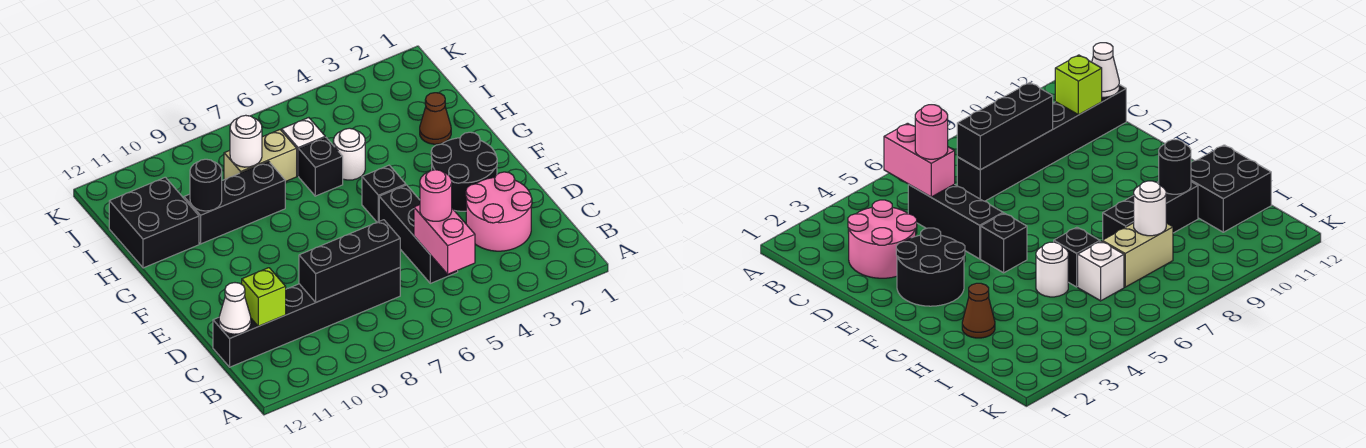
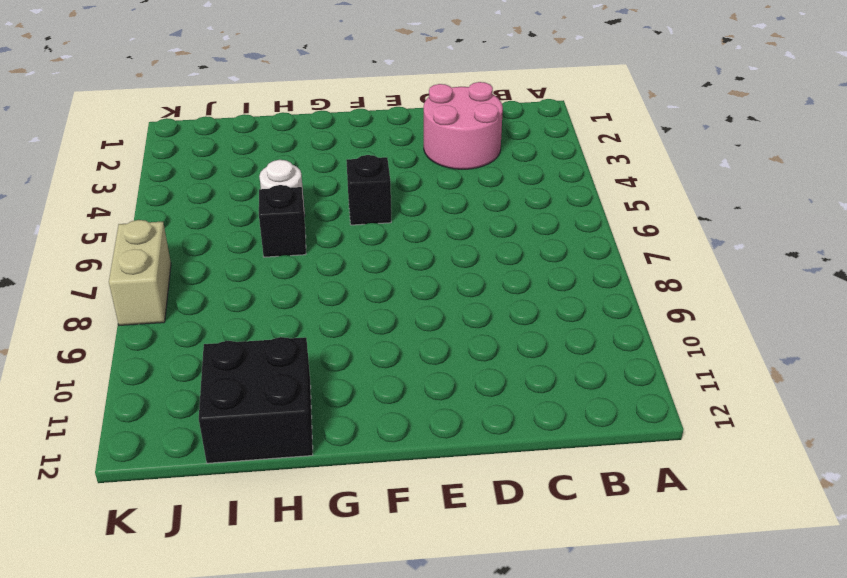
tan 1x2 brick [109,220,171,325] -> tan 1x2 brick moved to [224,130,297,182]
none -> black 1x3 brick [379,185,458,283]
none -> black 1x6 brick [213,268,400,367]
none -> black 2x2 round brick [431,132,497,211]

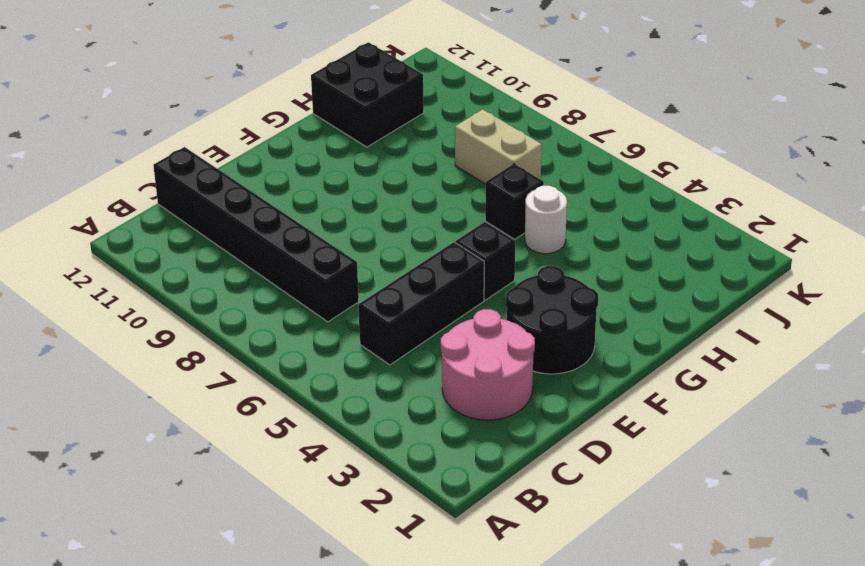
none -> brown 1x1 cone [420,93,451,144]
none -> black 1x3 brick [184,161,285,244]
none -> white 1x1 brick [282,118,325,176]

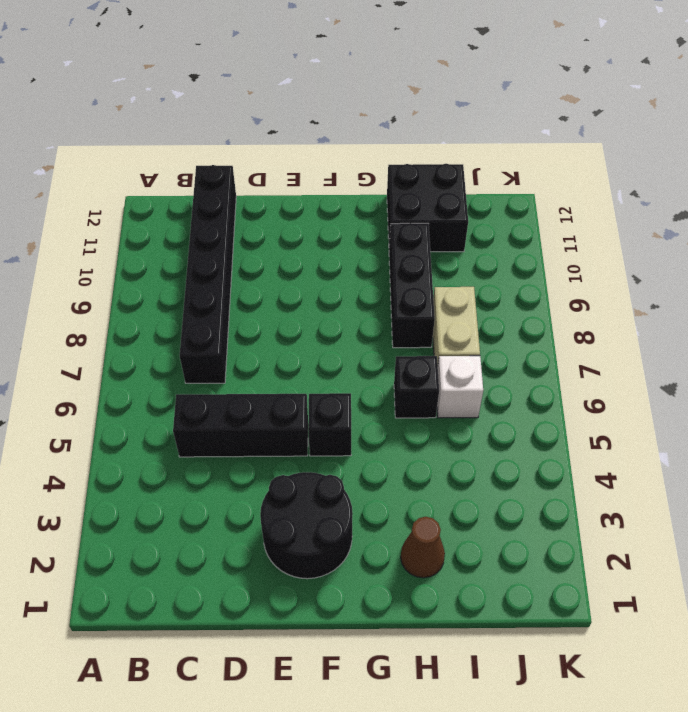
none -> pink 2x2 round brick [466,172,532,251]
none -> white 1x1 round brick [333,128,365,180]
none -> pink 1x2 brick [414,205,475,274]

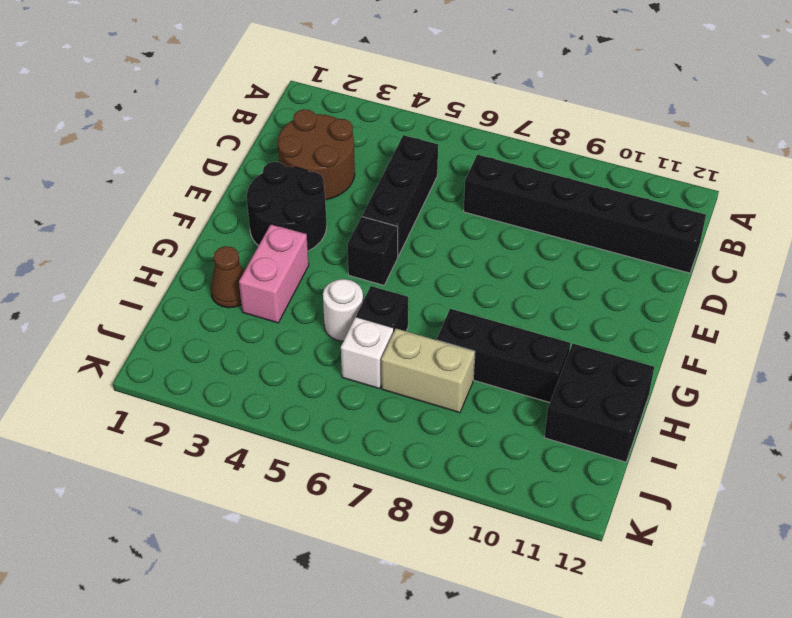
brown 2x2 round brick [278,109,355,200] -> pink 2x2 round brick [466,172,532,251]
pink 1x2 brick [239,224,309,323] -> pink 1x2 brick moved to [414,205,475,274]
none -> black 1x3 brick [299,220,400,302]
none -> lime 1x1 brick [242,268,286,326]
none -> white 1x1 cone [219,283,251,334]

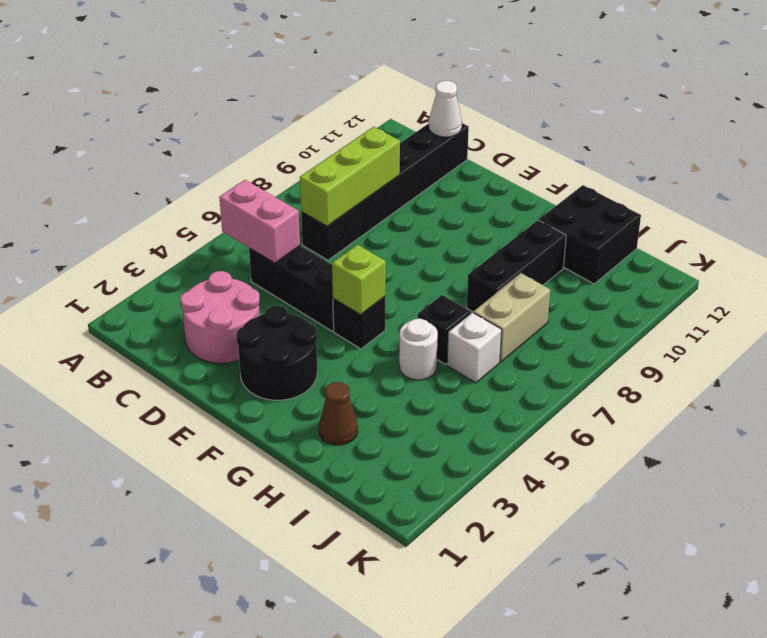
lime 1x3 brick [300,127,400,226] -> black 1x3 brick [299,220,400,302]
lime 1x1 brick [332,245,386,315] -> lime 1x1 brick moved to [242,268,286,326]
none -> black 1x1 round brick [190,159,222,211]
none -> white 1x1 round brick [230,115,262,167]
none -> pink 1x1 round brick [420,170,452,221]

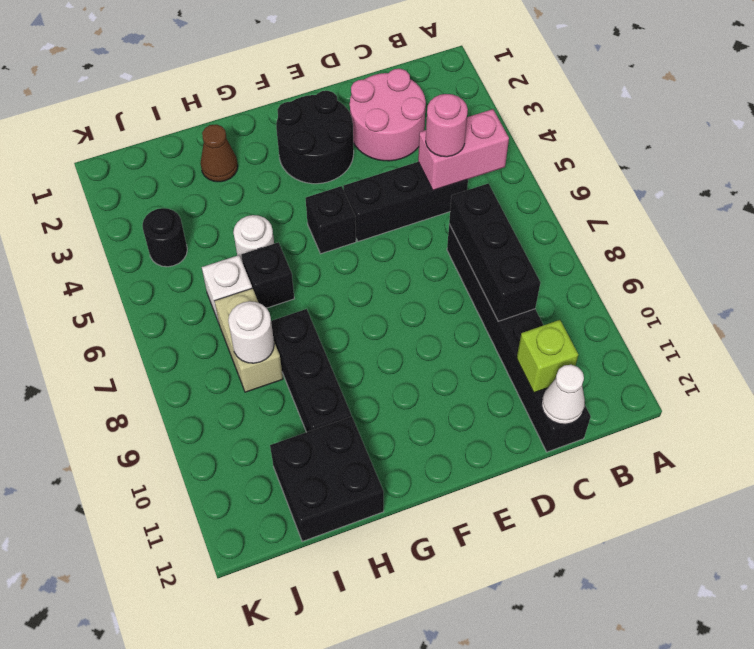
black 1x1 round brick [142,208,187,267] -> black 1x1 round brick moved to [190,159,222,211]

